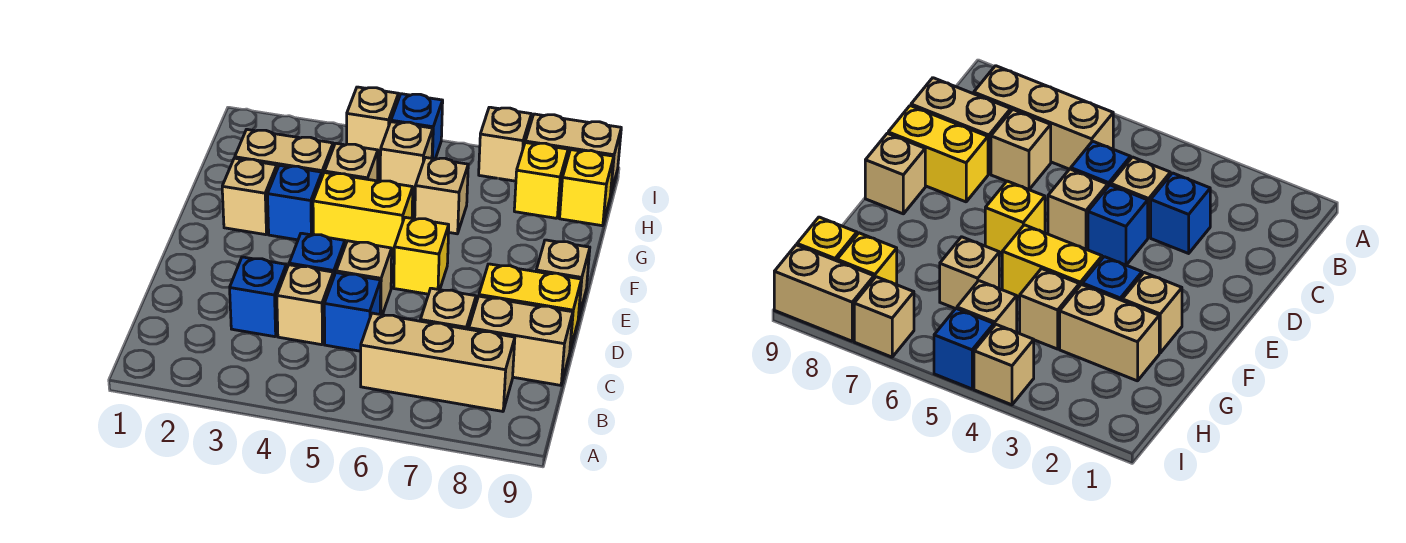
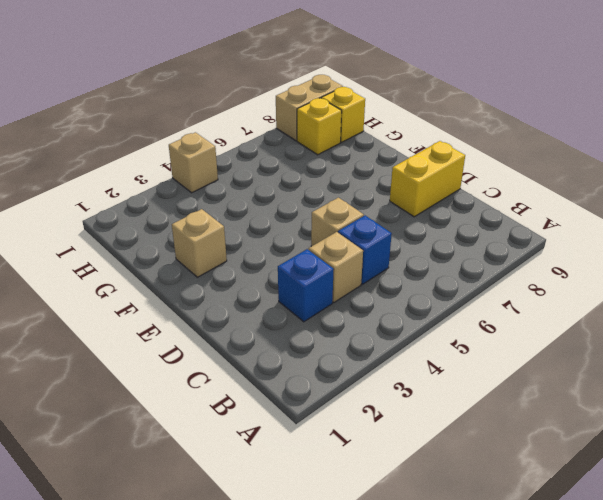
none -> tan 1x3 brick [361,313,515,411]
none -> tan 1x1 brick [420,288,476,329]
none -> tan 1x2 brick [469,296,573,385]

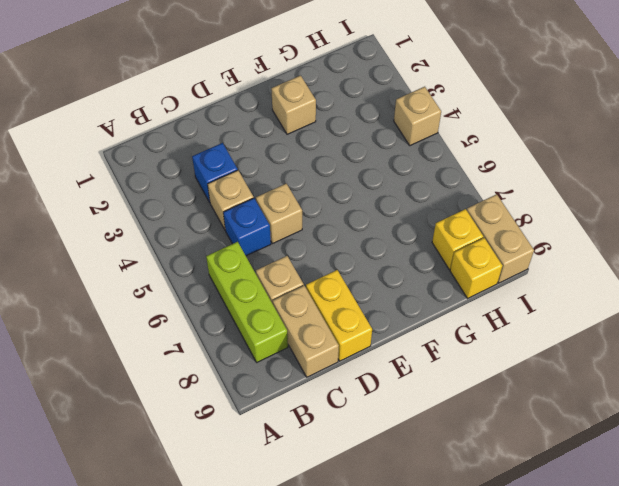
lime 1x3 brick [206,242,288,362] -> tan 1x3 brick [361,313,515,411]
none -> blue 1x1 brick [289,233,345,278]
none -> yellow 1x1 brick [394,217,449,294]
none -> tan 1x1 brick [536,240,590,319]

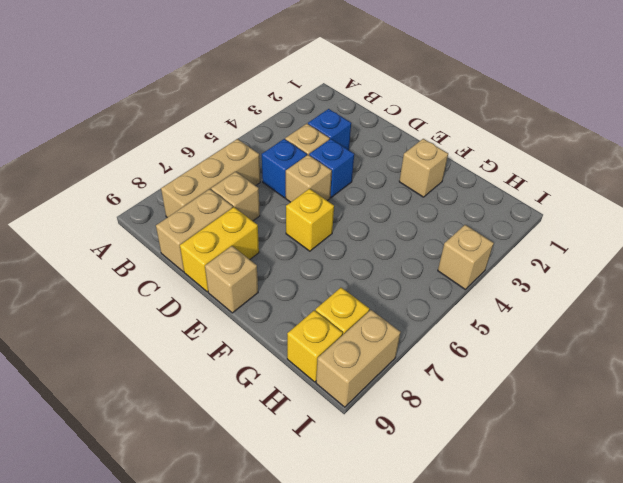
none -> blue 1x1 brick [268,165,322,240]
none -> yellow 1x2 brick [313,173,413,256]
none -> tan 1x2 brick [235,129,333,176]

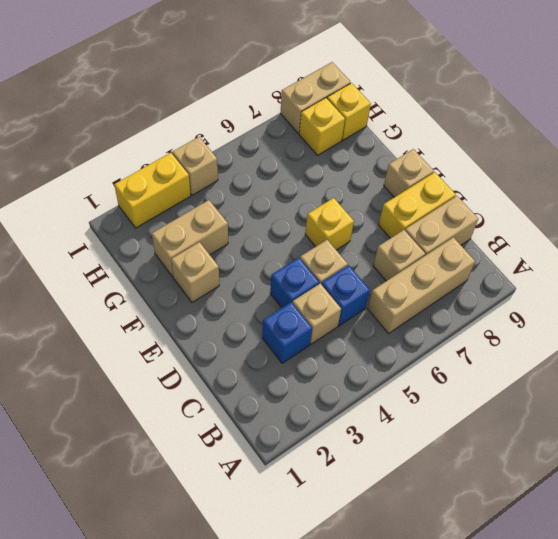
yellow 1x2 brick [114,153,191,228] -> yellow 1x2 brick moved to [313,173,413,256]
none -> blue 1x1 brick [268,165,322,240]
none -> tan 1x1 brick [325,143,378,181]
none -> tan 1x1 brick [415,157,468,234]

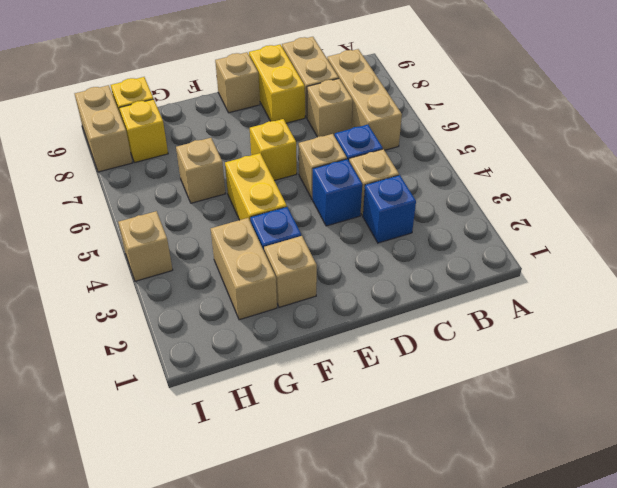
none -> tan 1x1 brick [325,143,378,181]
none -> tan 1x1 brick [380,122,433,196]
none -> blue 1x1 brick [391,94,443,159]

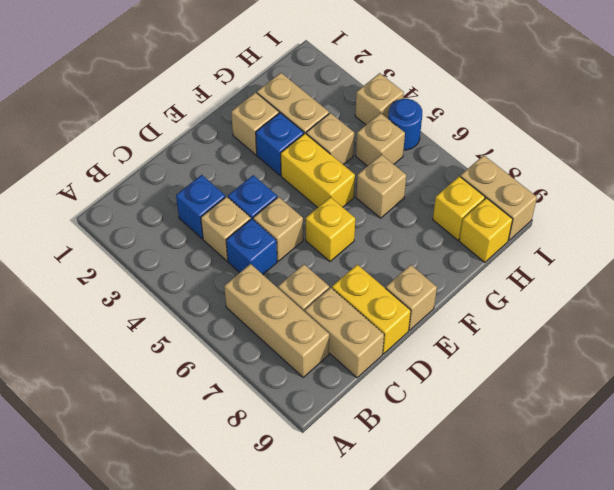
blue 1x1 round brick [388,99,422,150] -> blue 1x1 brick [391,94,443,159]
none -> tan 1x1 brick [479,107,531,181]

